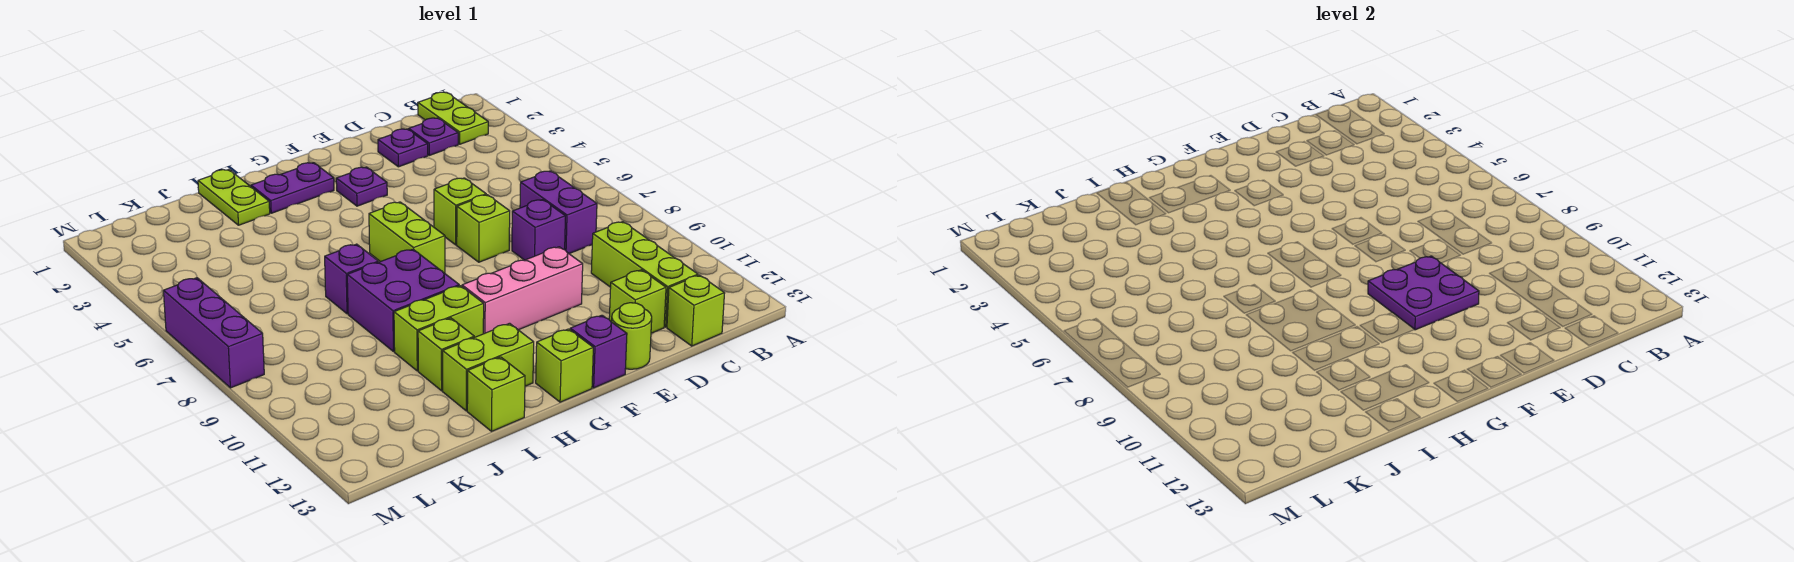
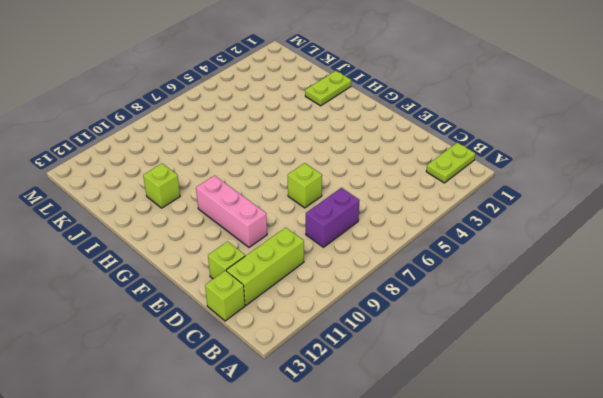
none -> purple 1x1 plate [409,118,458,155]
none -> purple 1x1 plate [378,129,428,167]
none -> purple 1x1 brick [512,200,565,260]

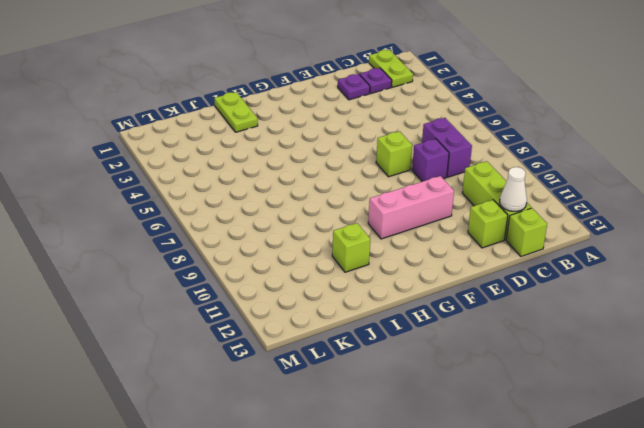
white 1x1 cone [500,167,527,211] -> none
none -> lime 1x1 brick [434,178,486,245]
none -> lime 1x1 round brick [612,303,652,369]
none -> purple 1x1 plate [336,167,387,206]

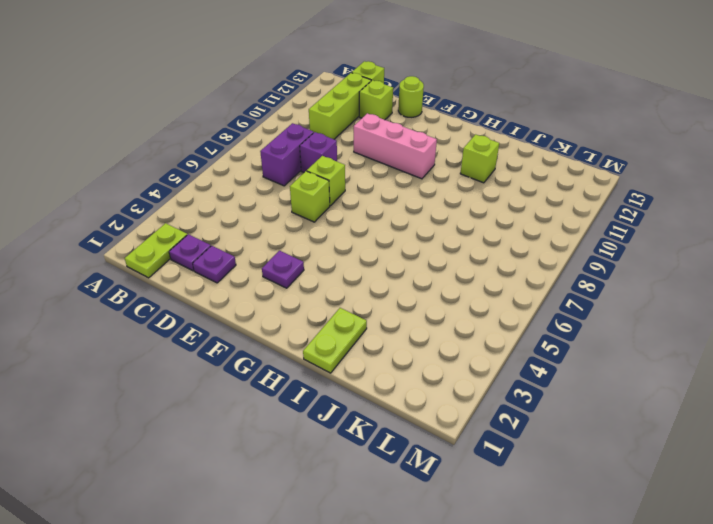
none -> purple 1x1 brick [570,315,627,388]
none -> purple 1x2 plate [251,163,334,213]
none -> lime 1x2 brick [369,202,445,273]

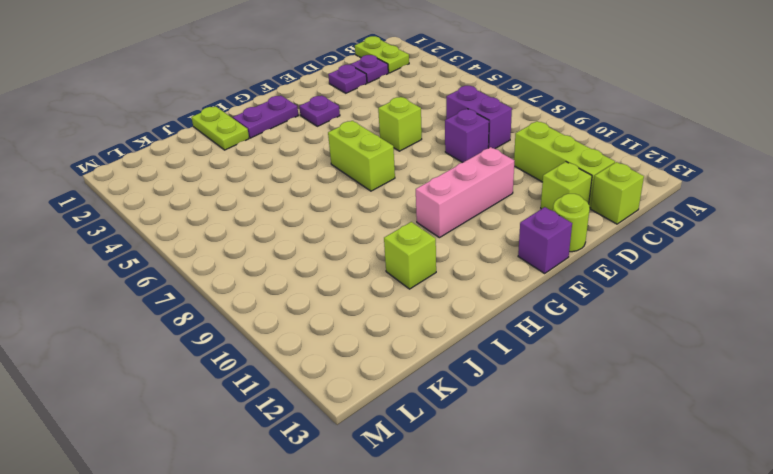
none -> lime 1x1 brick [457,195,510,262]
none -> lime 1x1 brick [536,329,593,402]
none -> purple 2x2 brick [347,249,459,352]

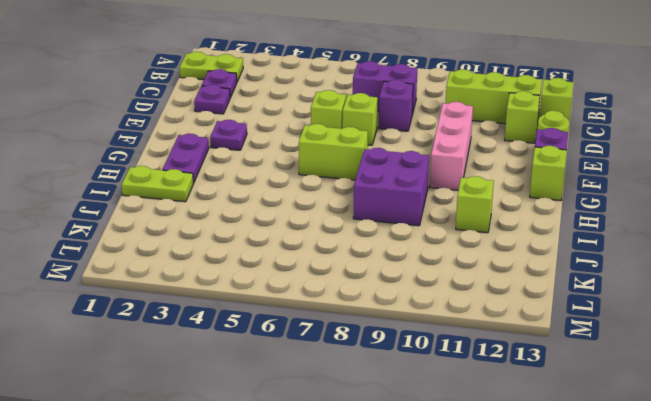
none -> lime 1x2 brick [394,286,484,371]
none -> lime 1x2 brick [443,323,534,411]
none -> purple 1x1 brick [325,244,378,314]

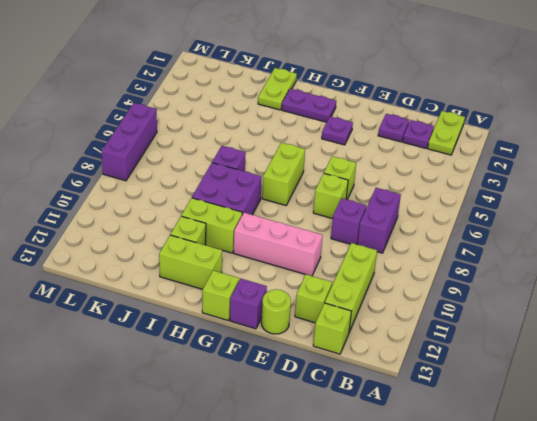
none -> lime 1x1 brick [467,357,525,431]
none -> purple 2x2 plate [1368,256,1479,330]

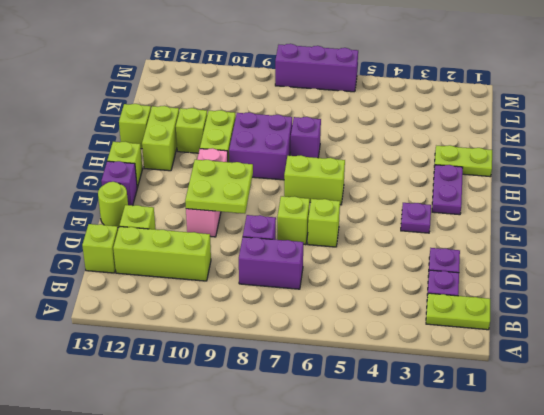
lime 2x2 plate [185,159,253,214] -> purple 2x2 plate [1368,256,1479,330]

